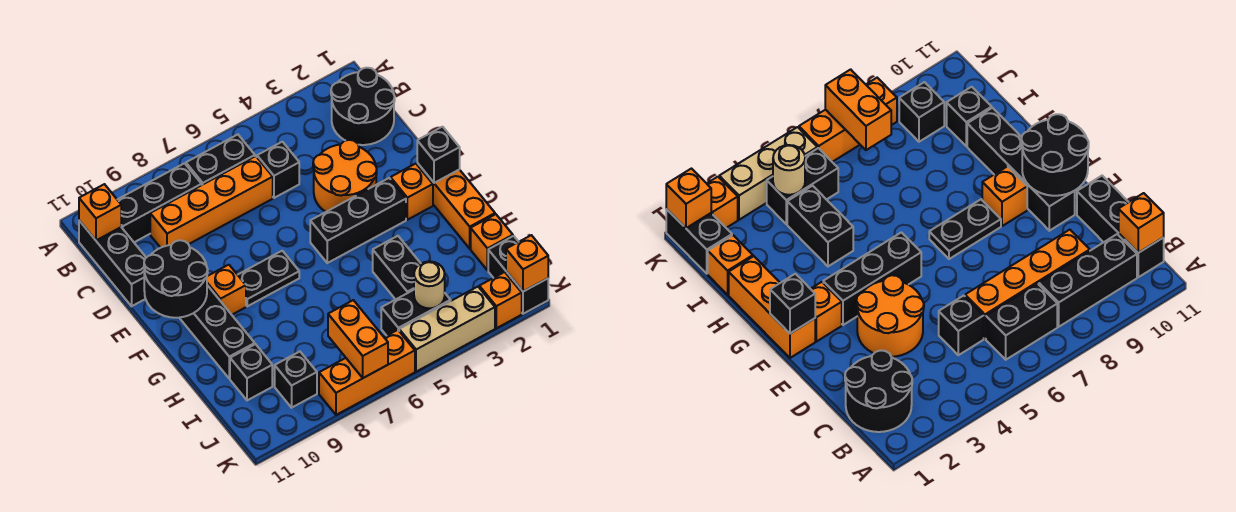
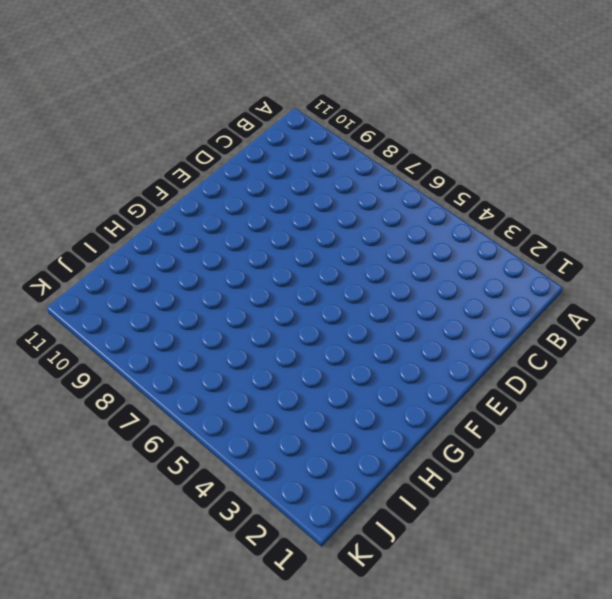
none -> black 2x2 round brick [331,68,395,145]
none -> black 1x2 brick [186,135,255,185]
none -> black 1x3 brick [117,163,202,242]

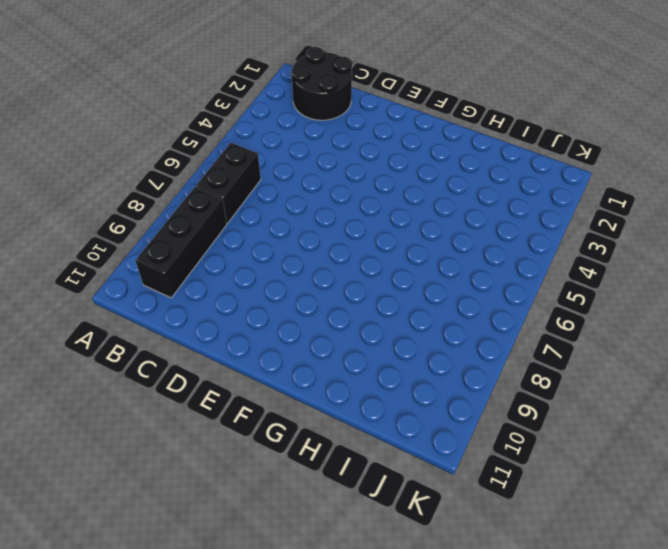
none -> black 1x3 brick [79,221,146,306]
none -> black 1x1 brick [257,142,299,198]
none -> orange 1x4 brick [150,156,273,248]

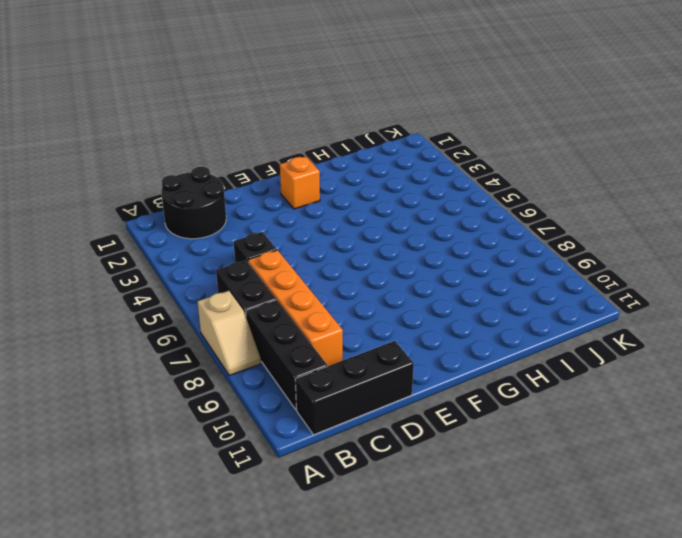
tan 1x2 slope [197,291,261,376] -> none
none -> orange 2x2 round brick [313,140,377,212]
none -> black 1x4 brick [180,285,255,379]
none -> orange 1x3 brick [417,163,495,249]

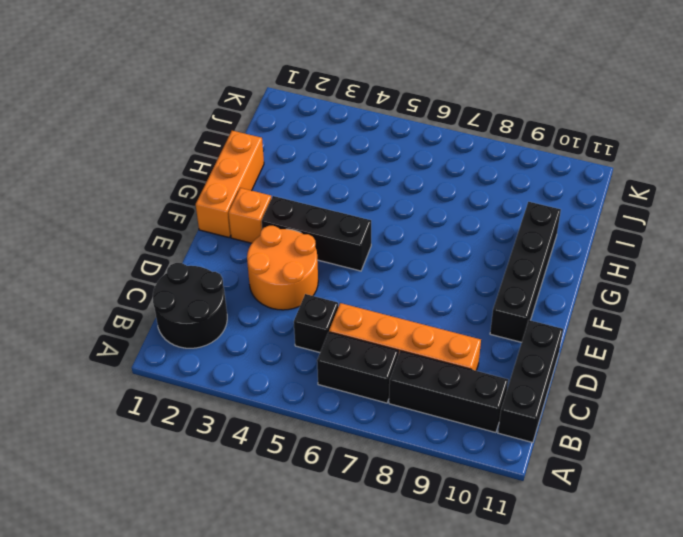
none -> black 1x2 plate [238,251,299,306]
none -> orange 1x1 brick [207,265,246,315]
none -> black 1x2 brick [373,236,421,300]

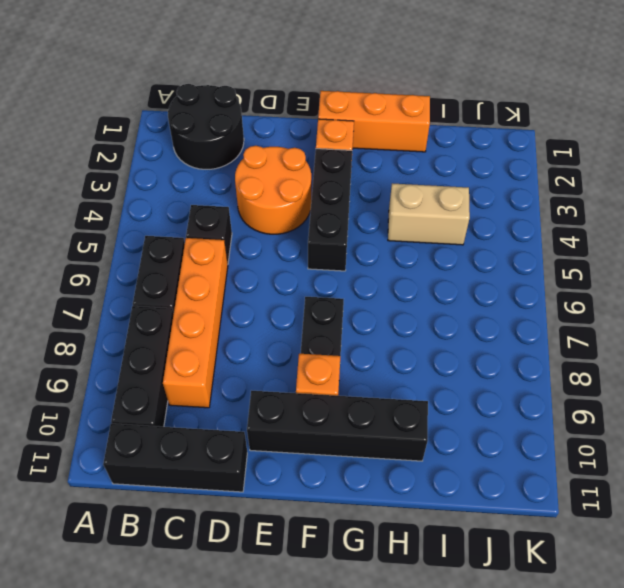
tan 1x2 brick [388,183,470,245] -> black 1x2 brick [373,236,421,300]
none -> orange 1x1 brick [471,214,513,270]
none -> black 1x1 brick [230,344,272,400]
none -> black 1x2 brick [488,236,548,314]

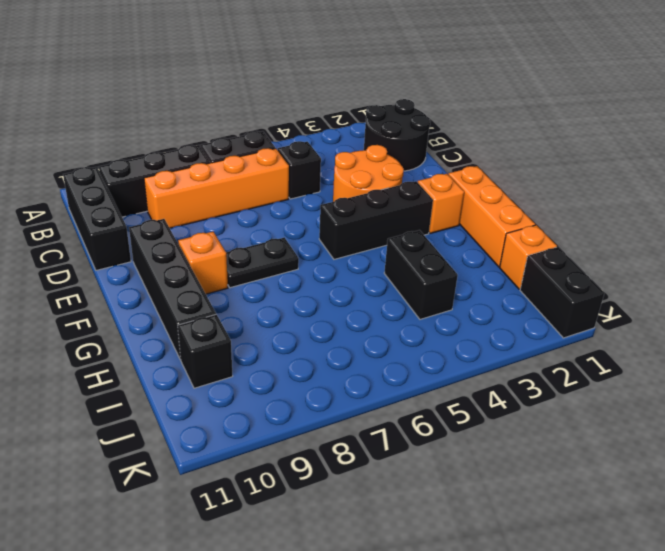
none -> black 1x2 brick [381,290,451,336]
none -> black 1x1 brick [275,352,317,408]
none -> orange 1x1 brick [479,272,522,328]

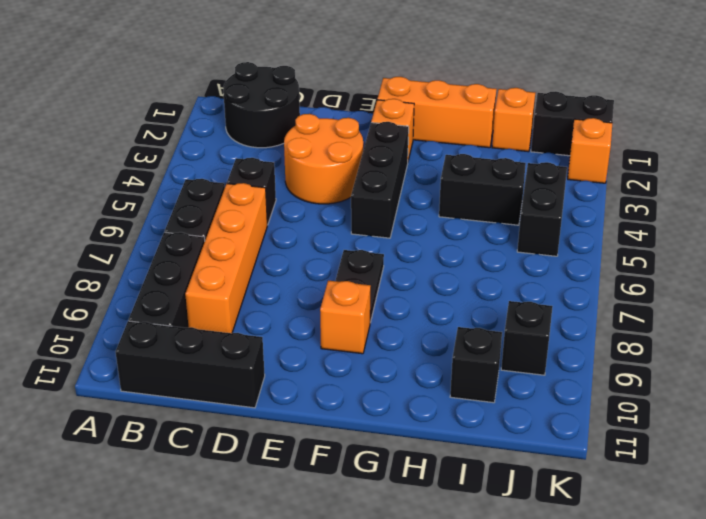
none -> black 1x4 brick [180,285,255,379]
none -> tan 1x3 brick [399,287,495,372]
none -> orange 1x3 brick [319,330,415,415]

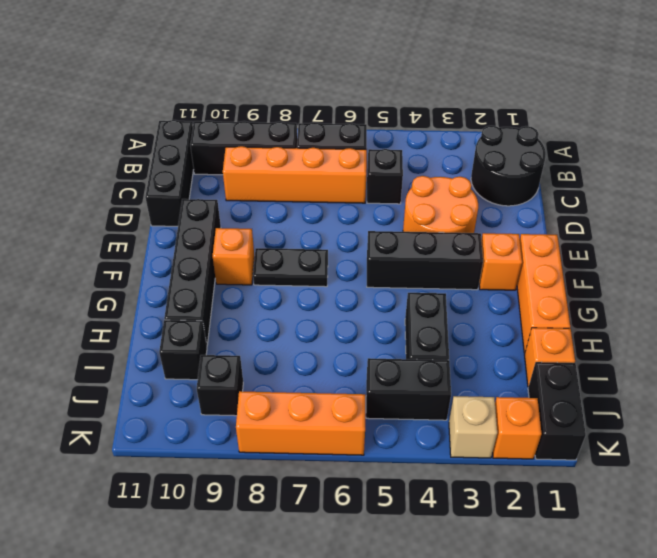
tan 1x1 brick [449,396,497,458] -> tan 1x3 brick [399,287,495,372]
none -> orange 1x1 brick [79,184,121,240]
none -> black 2x2 round brick [144,240,208,318]
none -> black 1x1 brick [417,127,460,183]

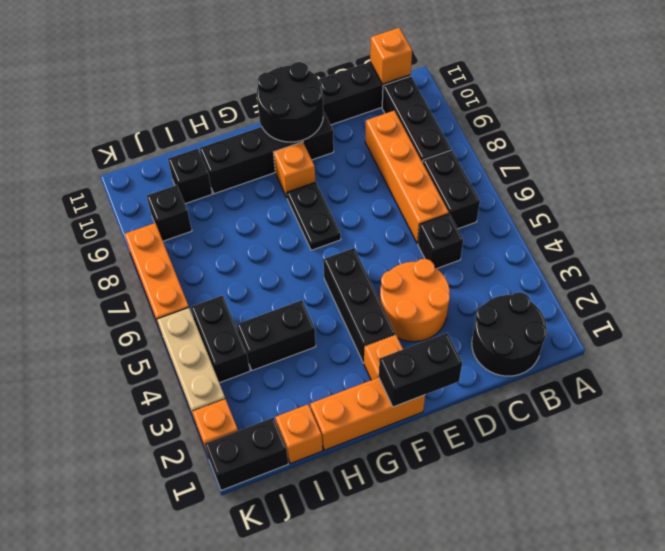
black 1x2 brick [379,333,462,407] -> black 1x1 brick [417,127,460,183]
none -> tan 1x1 round brick [414,262,445,308]
none -> orange 1x2 brick [328,300,388,378]
none -> orange 1x1 brick [506,235,548,291]

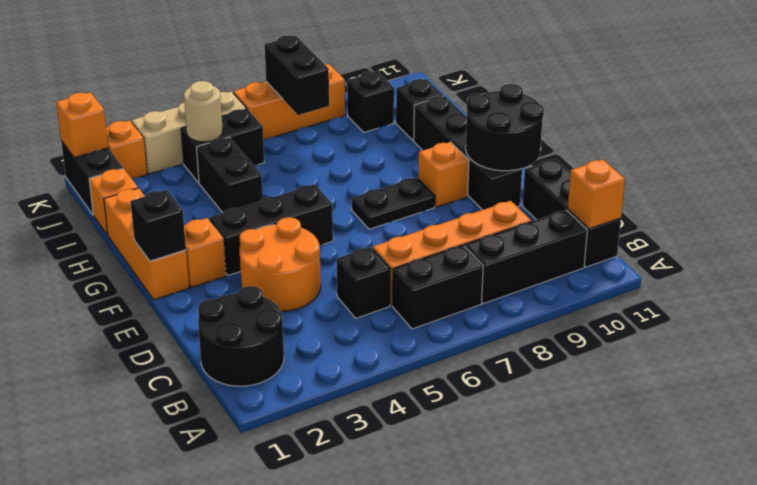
black 1x2 brick [265,35,329,115] -> orange 1x2 brick [328,300,388,378]

